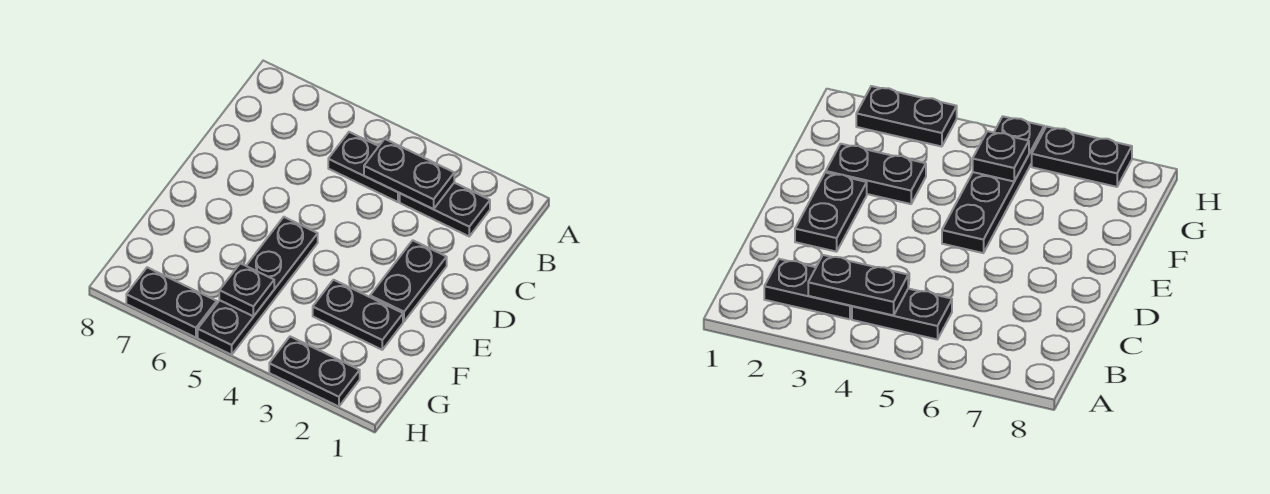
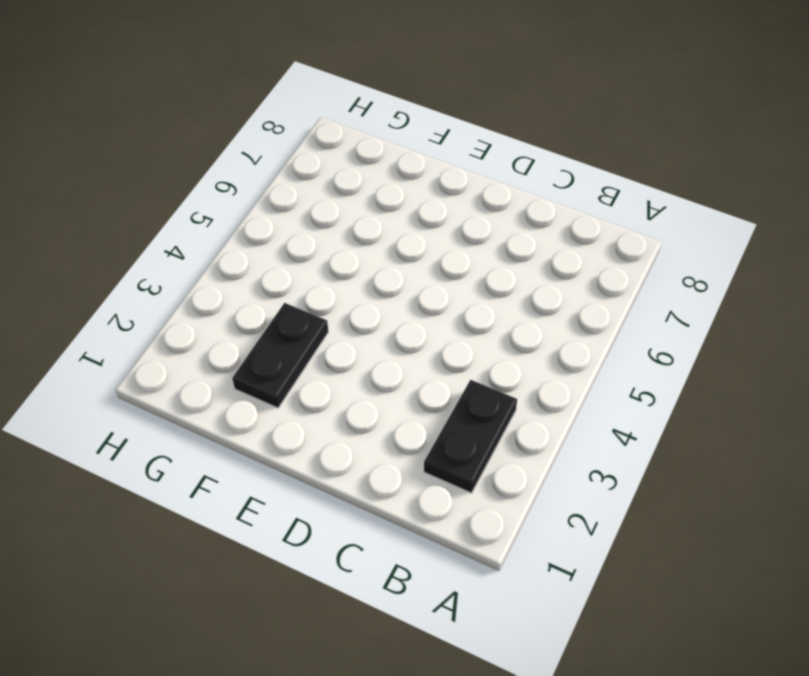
none -> black 1x2 plate [328,132,400,202]
none -> black 1x2 plate [370,240,447,321]

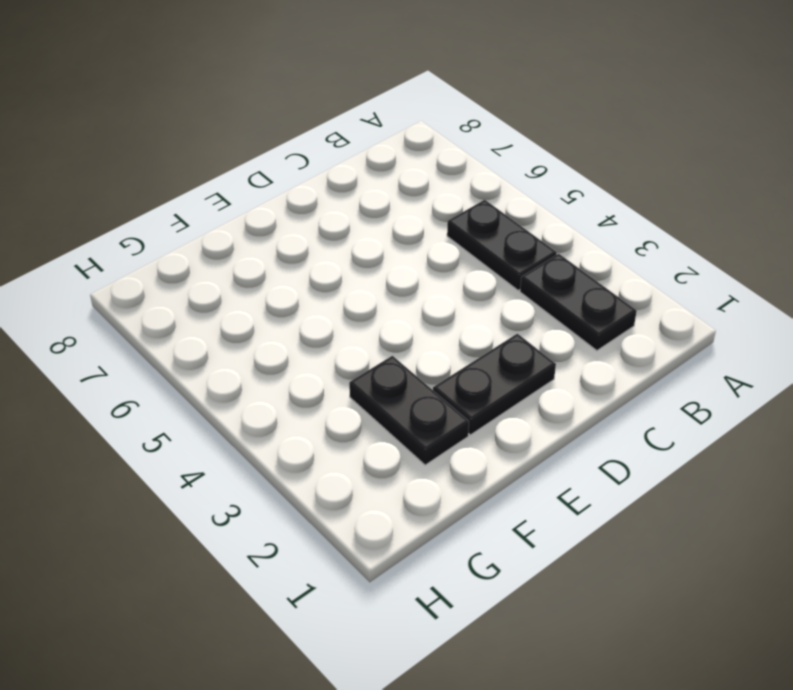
none -> black 1x4 plate [198,217,318,355]
none -> black 1x2 plate [269,337,360,407]

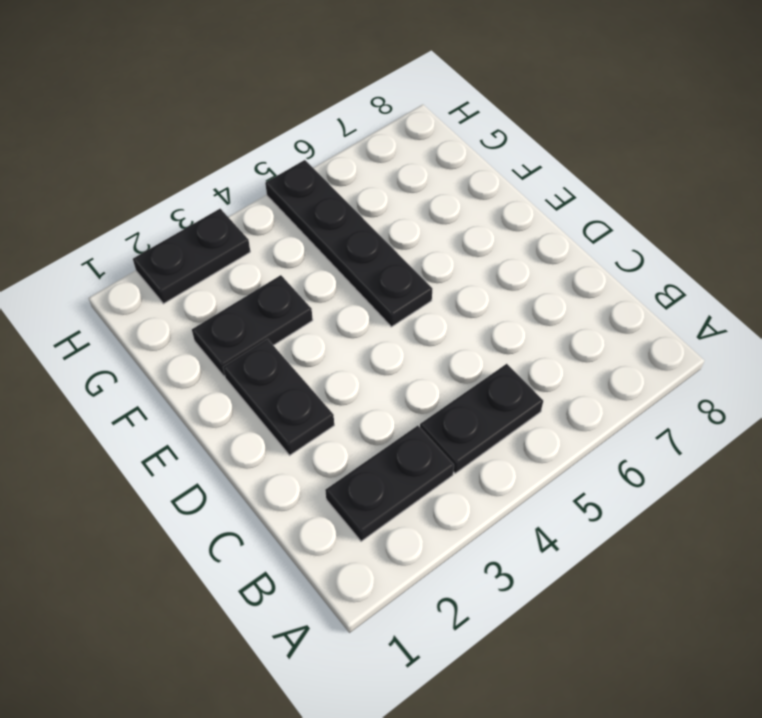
none -> black 1x2 plate [126,267,217,338]
none -> black 1x2 plate [364,139,454,209]

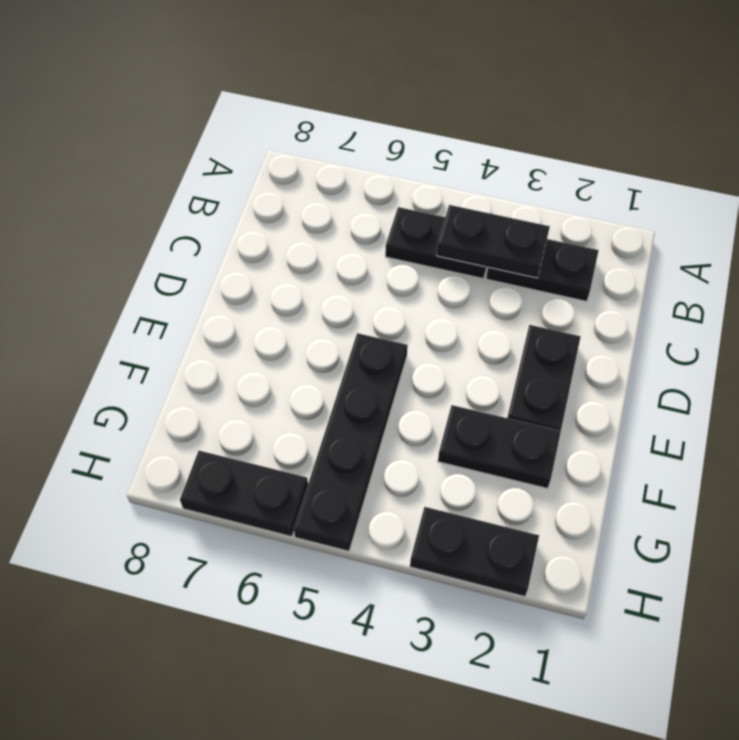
none -> black 1x1 plate [219,263,274,316]

